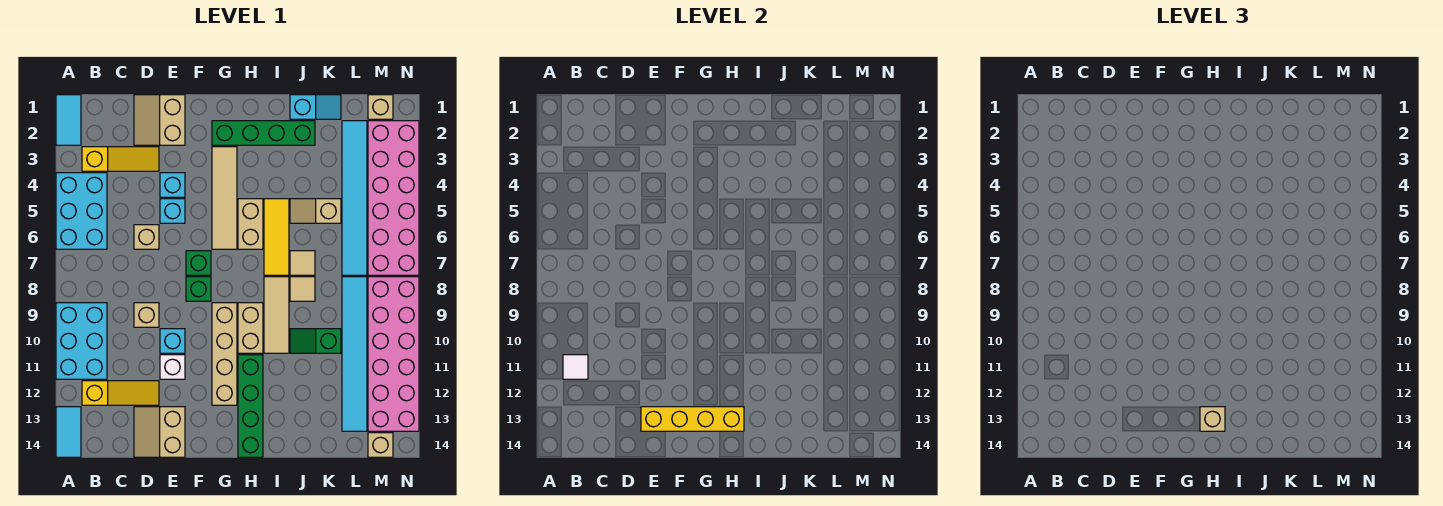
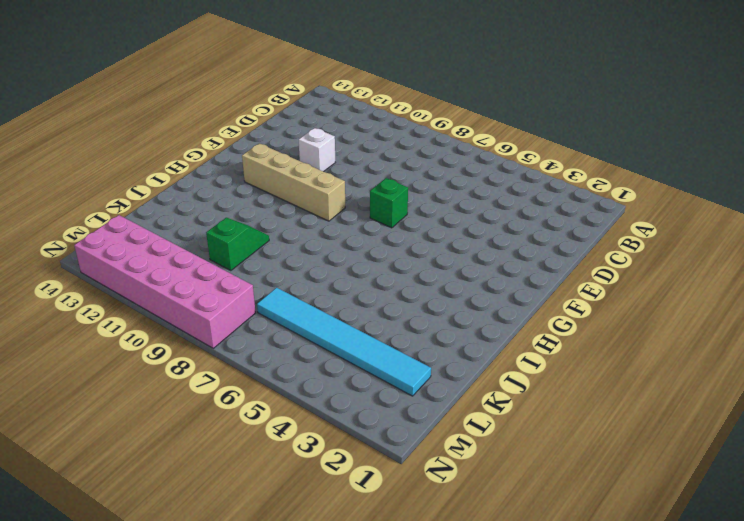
none -> cyan 1x2 tile [56,95,81,145]
none -> cyan 2x3 brick [56,173,107,249]
none -> cyan 2x3 brick [56,303,107,379]
none -> cyan 1x2 tile [56,407,81,457]

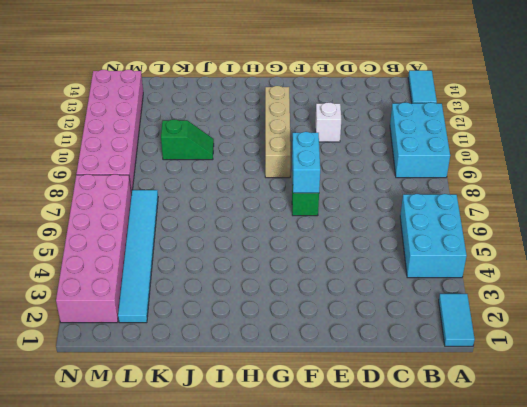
cyan 1x2 brick [292,132,320,193] -> none
none -> yellow 1x3 slope [82,147,159,171]
none -> yellow 1x3 slope [82,381,159,405]
none -> tan 2x2 slope [134,95,185,145]
none -> tan 1x1 brick [134,225,159,249]

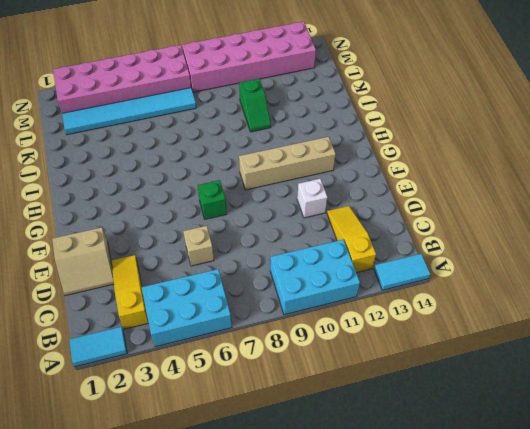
none -> tan 1x1 brick [134,303,159,327]
none -> tan 2x2 slope [134,407,185,457]
none -> cyan 1x1 brick [160,173,185,197]
none -> cyan 1x1 brick [160,199,185,223]

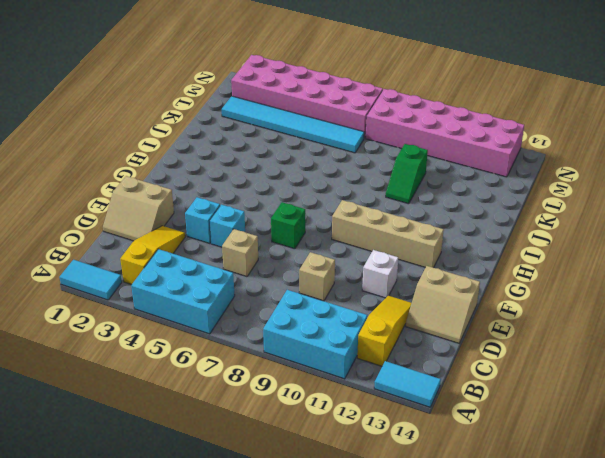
none -> cyan 1x1 brick [160,329,185,353]
none -> green 1x1 brick [186,277,211,301]
none -> green 1x4 brick [212,121,315,145]
none -> tan 1x4 tile [212,147,237,249]

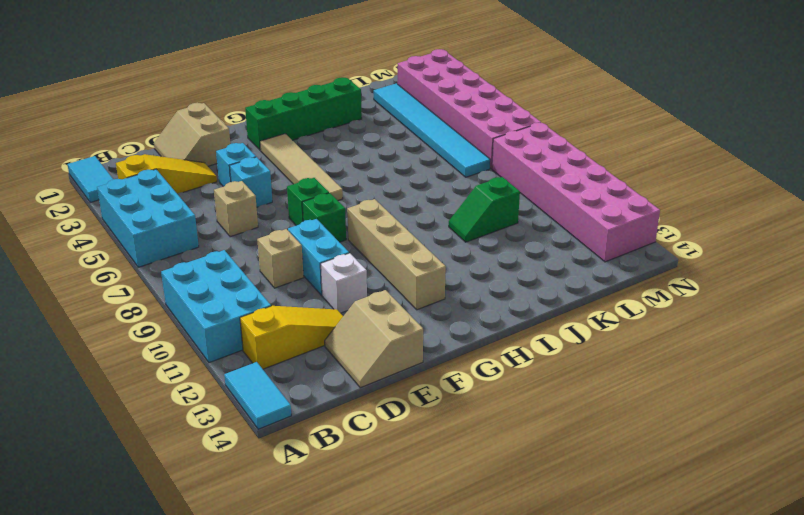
cyan 1x2 brick [288,219,349,295] -> cyan 1x1 brick [160,329,185,353]
none -> tan 1x2 brick [238,199,263,249]
none -> tan 1x2 brick [238,303,263,353]
none -> green 1x4 brick [238,355,263,457]
none -> yellow 1x3 tile [264,199,289,275]

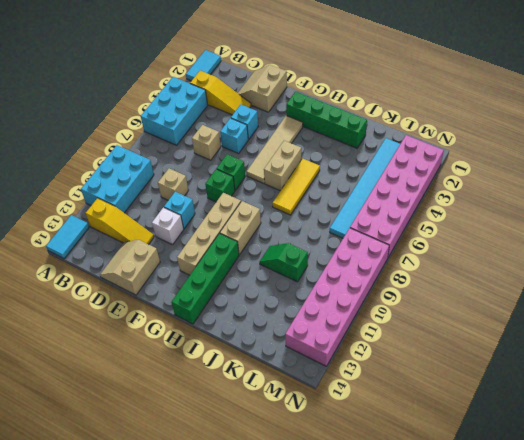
none -> tan 1x3 tile [264,277,289,353]
none -> cyan 1x2 slope [290,95,341,119]
none -> tan 1x2 slope [290,199,341,223]
none -> tan 1x1 tile [290,251,315,275]

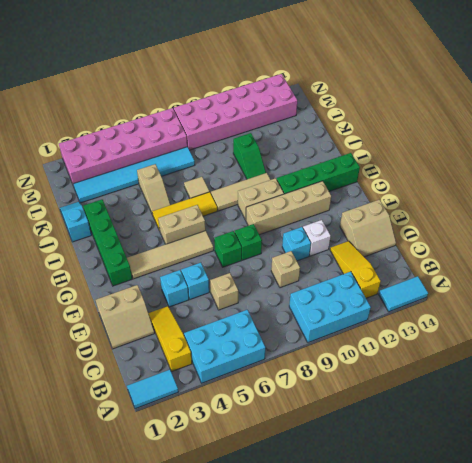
none -> tan 1x1 tile [290,277,315,301]
none -> cyan 1x6 tile [342,277,367,431]
none -> tan 1x1 brick [368,95,393,119]
none -> tan 1x1 brick [368,433,393,457]

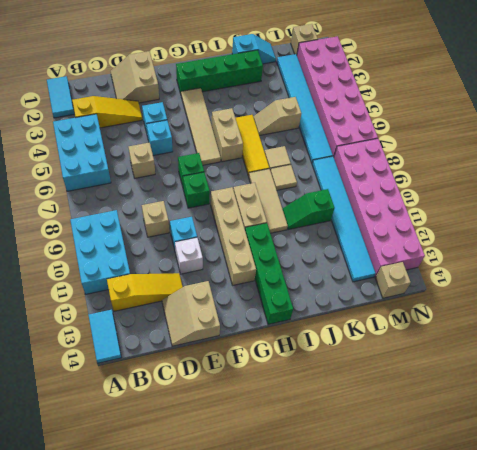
none -> white 1x1 tile [563,355,588,379]
none -> yellow 1x4 brick [641,407,744,431]
none -> tan 1x1 brick [1200,407,1225,431]

